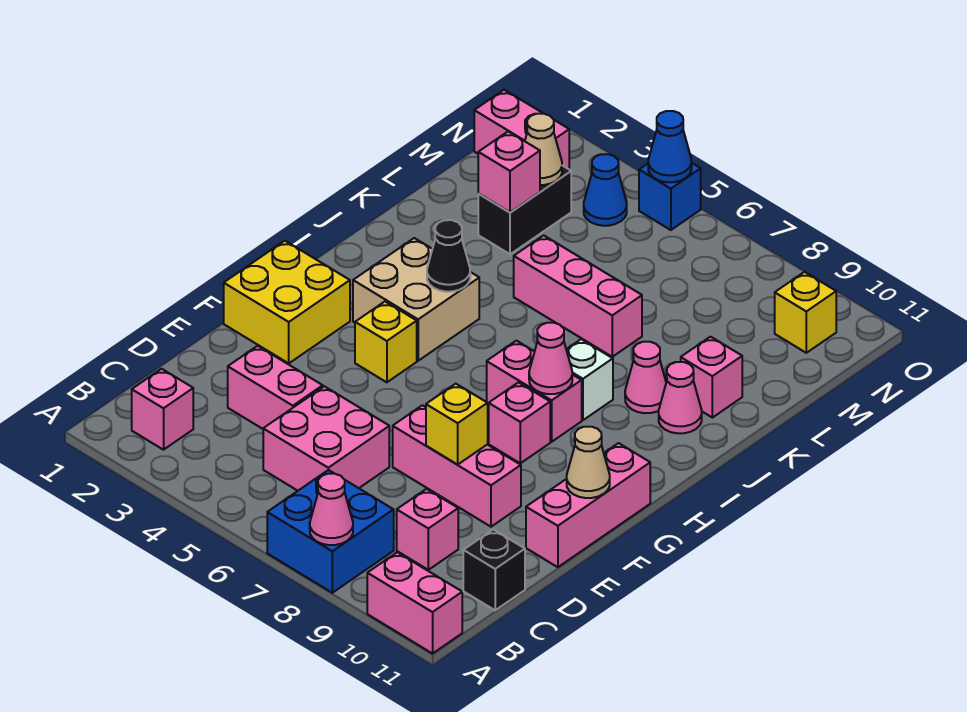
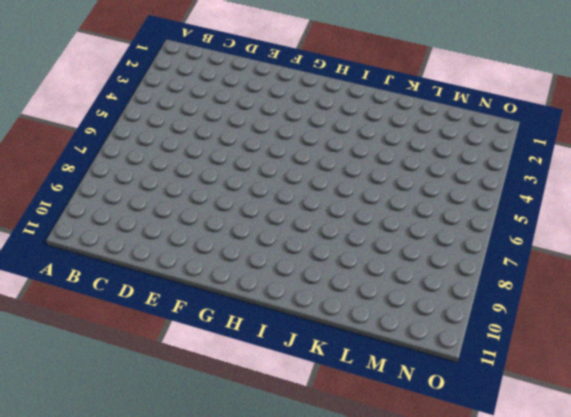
none -> blue 2x2 brick [267,470,394,593]
none -> pink 1x2 brick [367,552,462,654]
none -> pink 1x1 brick [132,369,193,450]
none -> pink 2x2 brick [263,386,389,491]

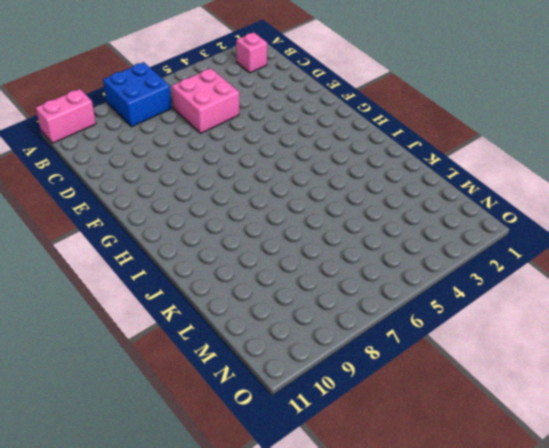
none -> pink 1x1 brick [397,489,458,570]
none -> black 1x1 brick [463,529,525,610]
none -> pink 1x2 brick [228,346,323,429]
none -> pink 1x3 brick [393,405,521,527]

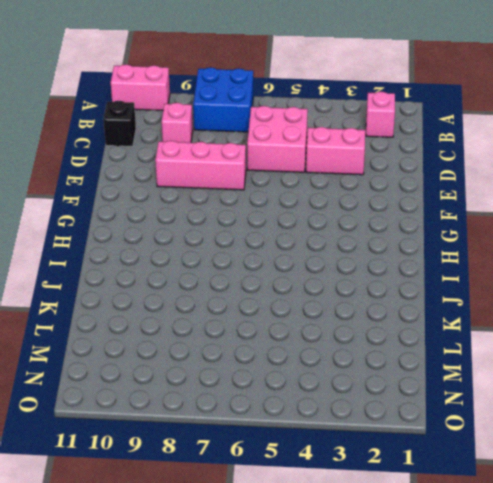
none -> pink 1x3 brick [526,443,650,567]
none -> yellow 2x2 brick [224,241,350,363]
none -> yellow 1x1 brick [355,302,417,382]
none -> pink 1x1 brick [489,382,550,463]

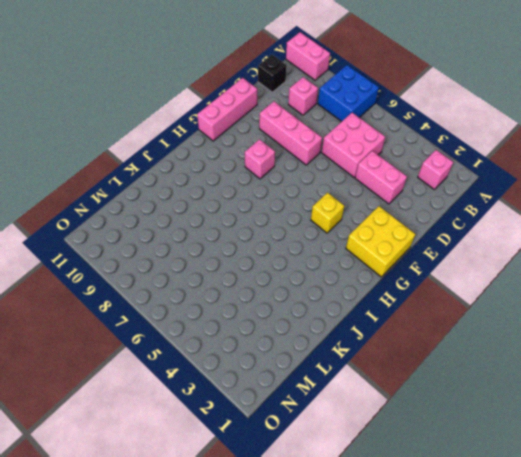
none -> tan 2x2 brick [353,238,479,361]
none -> pink 1x2 brick [487,341,582,442]
none -> white 1x1 brick [566,339,613,420]
none -> pink 1x1 cone [625,342,666,413]

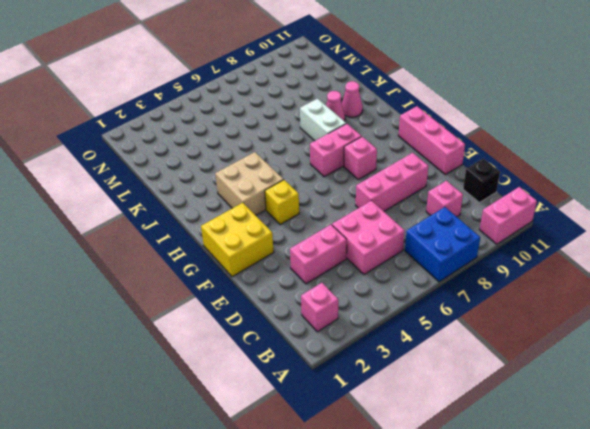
white 1x2 brick [300,99,346,141] -> white 1x1 brick [566,339,613,420]
none -> pink 1x3 brick [514,235,642,357]
none -> pink 1x1 brick [681,337,742,418]
none -> black 1x2 brick [478,166,571,254]
none -> pink 1x2 brick [474,90,569,169]

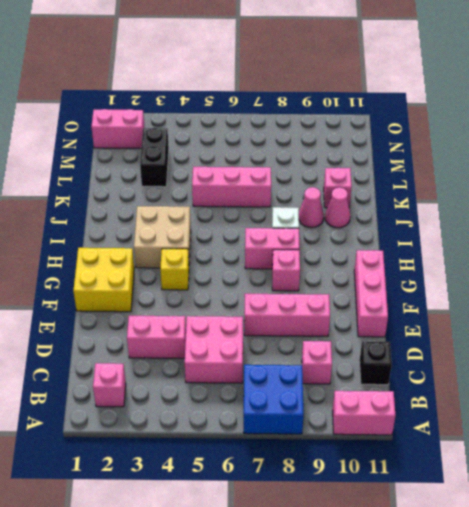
none -> blue 1x1 cone [584,154,627,226]
none -> yellow 1x1 brick [775,272,836,353]
none -> blue 1x1 brick [639,163,701,230]
none -> pink 1x1 cone [310,474,353,545]

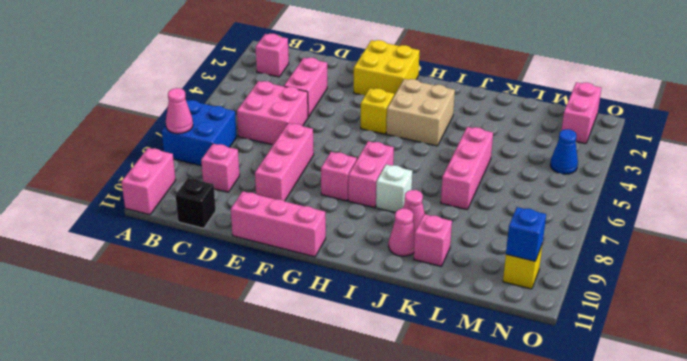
blue 1x1 brick [506,207,546,261] -> blue 1x1 brick moved to [639,163,701,230]
none -> black 1x2 brick [478,166,571,254]
none -> yellow 1x1 brick [426,384,488,464]
none -> tan 1x1 cone [567,427,610,498]
none -> pink 1x1 cone [529,323,572,394]

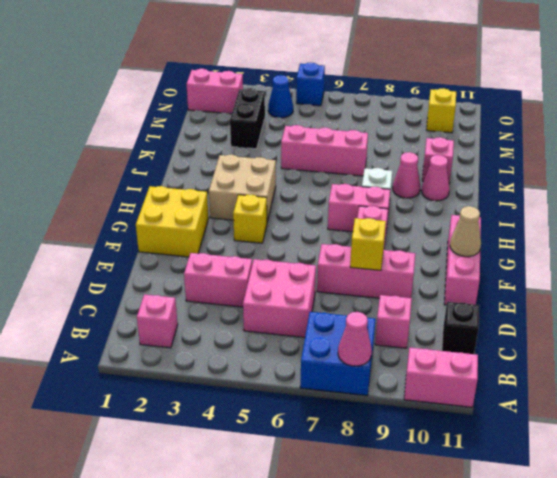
none -> pink 1x1 cone [529,323,572,394]
none -> black 1x1 cone [427,220,470,292]
none -> pink 1x1 brick [478,131,540,212]
none -> tan 1x1 cone [525,114,562,185]

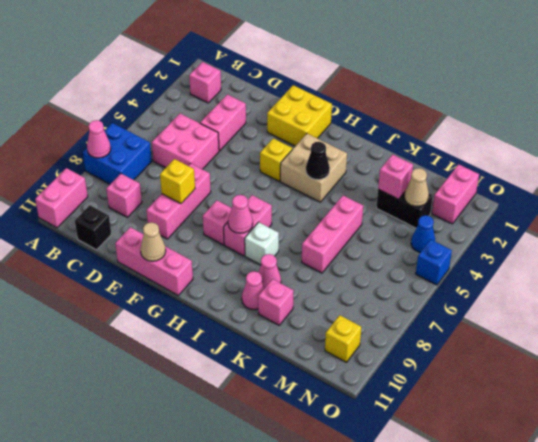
none -> blue 1x1 cone [648,111,692,182]

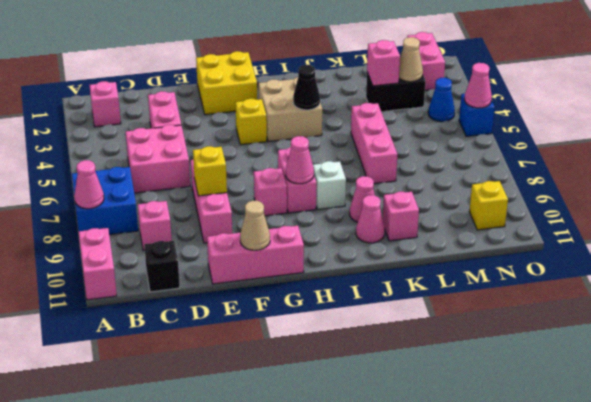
pink 1x1 cone [464,63,492,108] -> blue 1x1 cone [648,111,692,182]

